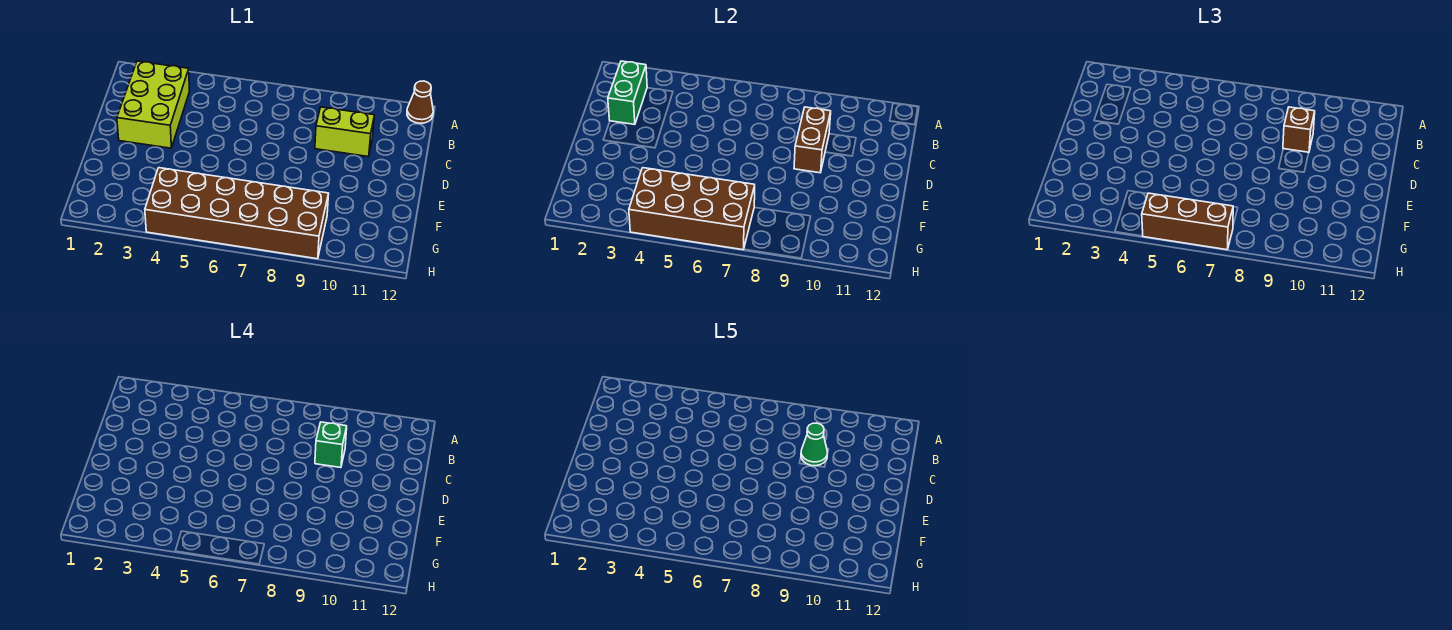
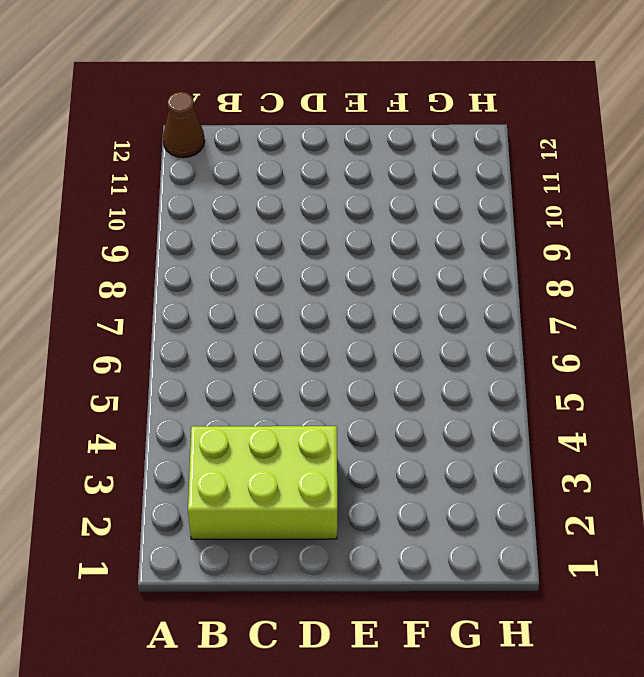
none -> lime 1x2 brick [315,107,375,157]
none -> brown 2x6 brick [145,168,329,259]

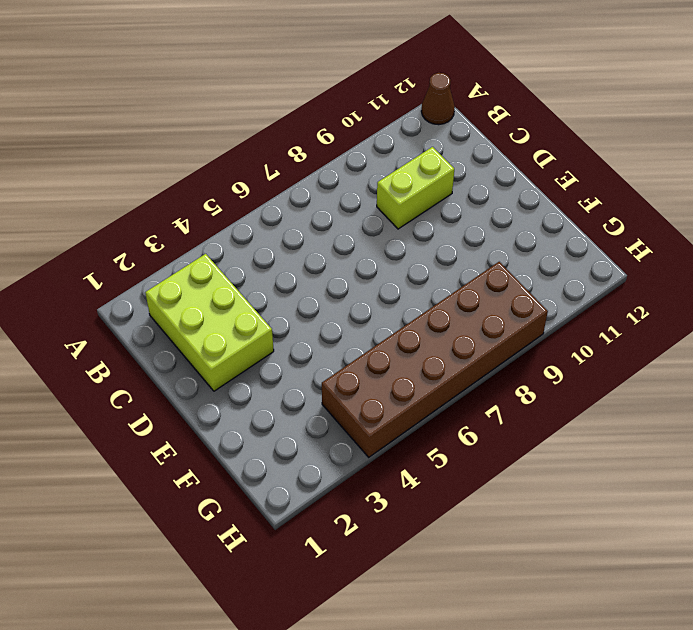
none -> green 1x2 brick [608,61,647,125]
none -> brown 1x2 brick [794,107,831,173]

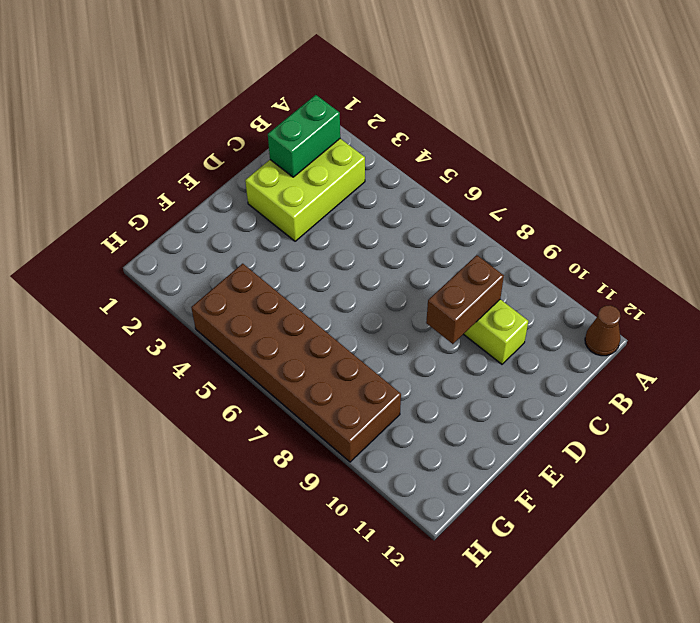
none -> brown 2x4 brick [629,168,755,250]
none -> brown 1x1 brick [1283,107,1315,152]

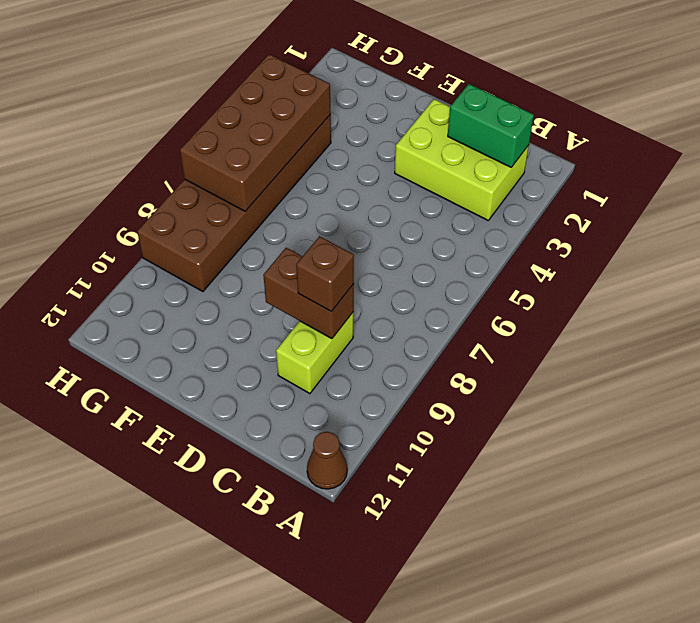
none -> brown 1x3 brick [1142,193,1233,250]
none -> green 1x1 brick [315,422,347,468]

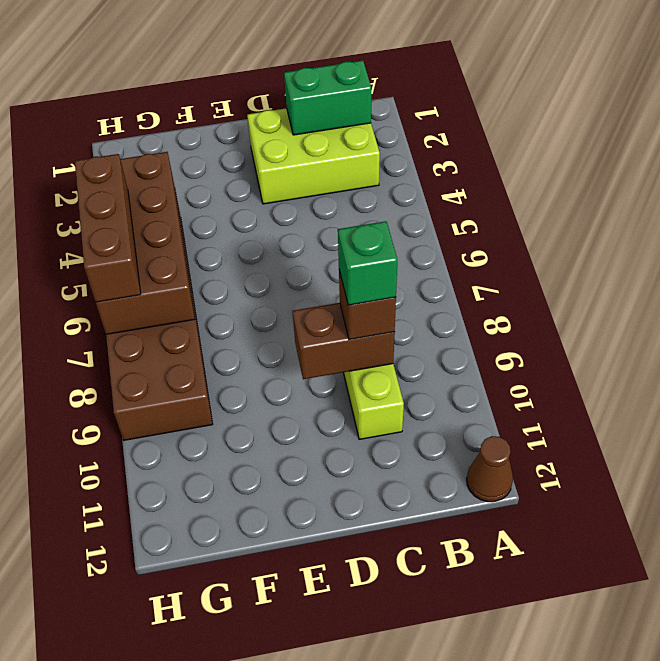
none -> green 1x1 cone [801,423,827,466]

